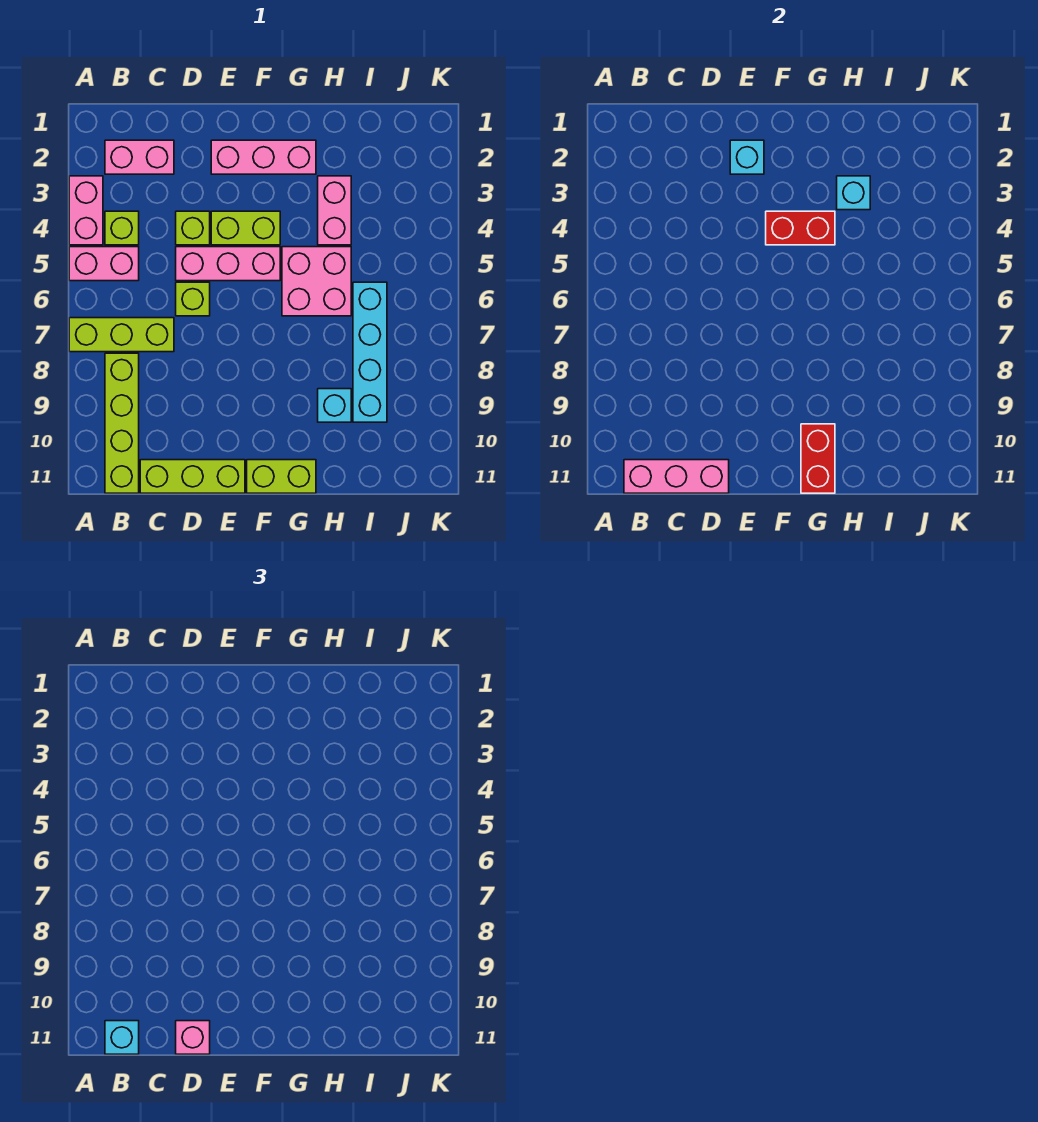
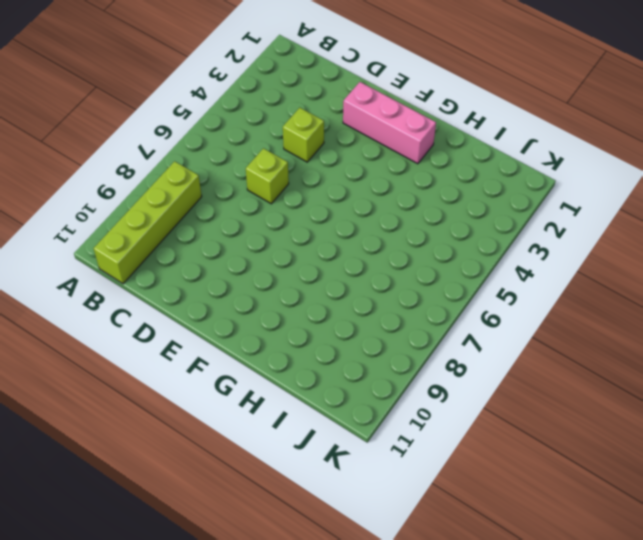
none -> pink 1x2 brick [69,176,103,245]
none -> pink 1x2 brick [69,247,139,281]
none -> lime 1x3 brick [69,318,174,352]

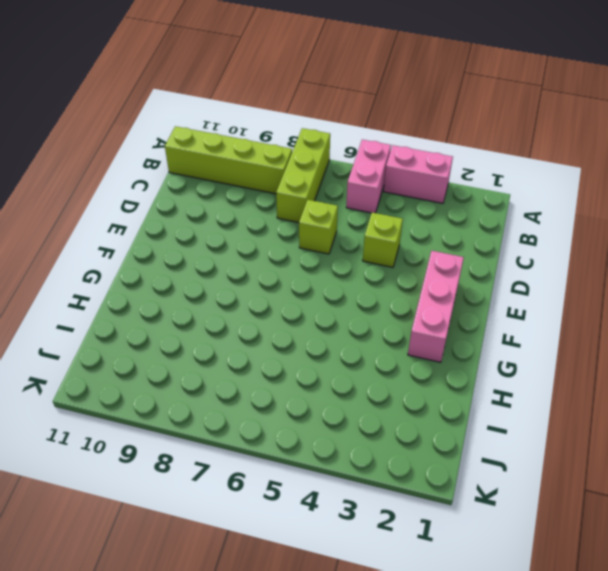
none -> pink 1x2 brick [105,140,174,174]
none -> lime 1x1 brick [105,211,139,245]
none -> lime 1x3 brick [140,460,245,493]

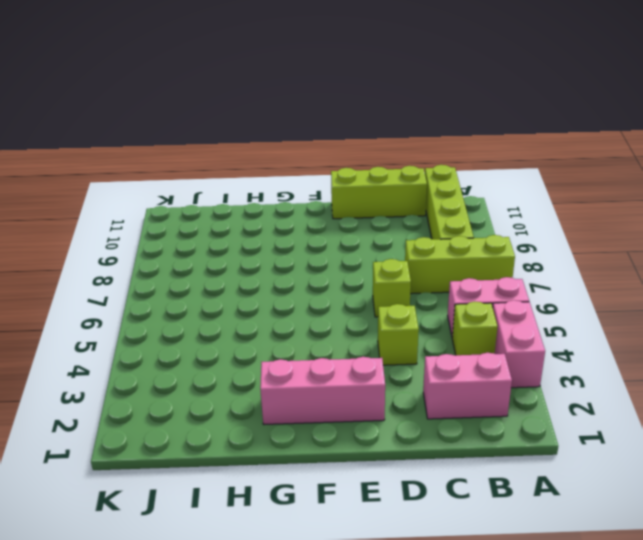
none -> pink 1x3 brick [176,247,280,281]
none -> lime 1x2 brick [211,211,280,245]
none -> lime 1x2 brick [247,460,316,493]

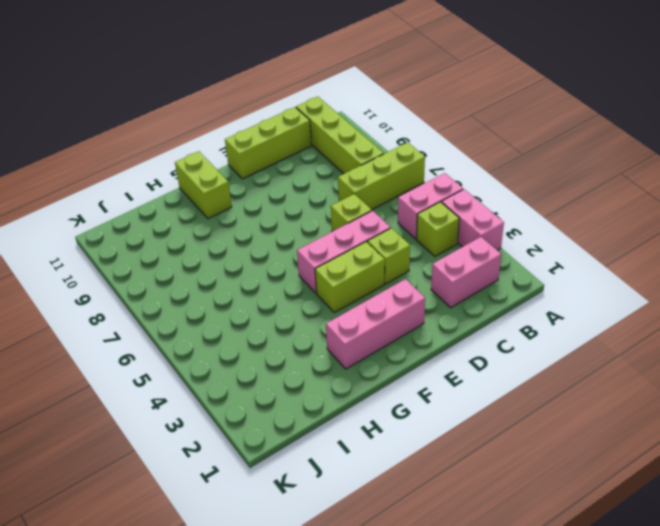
lime 1x2 brick [175,151,232,219] -> lime 1x2 brick turned to [247,460,316,493]
none -> pink 2x2 brick [282,247,351,316]
none -> pink 1x2 brick [318,176,351,245]
none -> cyan 1x1 brick [318,389,351,422]

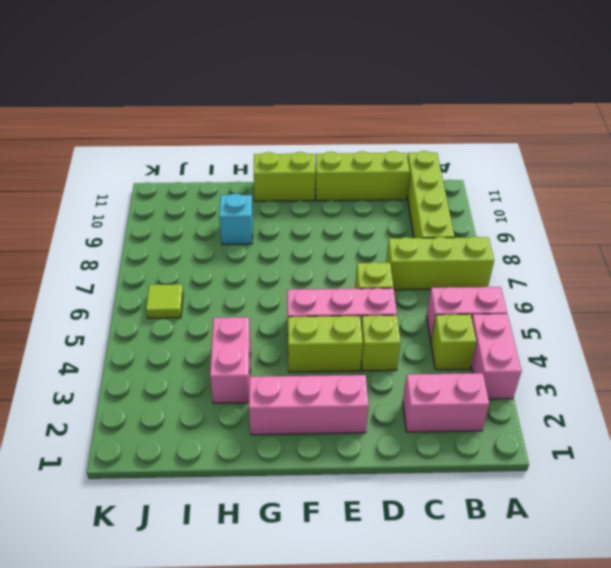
lime 1x1 tile [146,284,183,318] -> none
none -> pink 2x2 brick [282,247,351,316]
none -> cyan 1x4 brick [353,282,387,422]
none -> pink 1x3 brick [624,460,729,493]

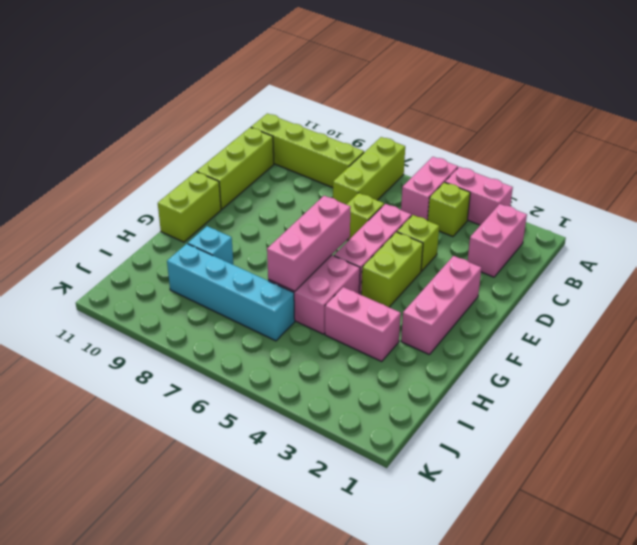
pink 1x3 brick [267,196,351,291] -> pink 1x3 brick moved to [624,460,729,493]
none -> cyan 1x1 brick [730,140,764,174]
none -> red 1x2 brick [766,211,835,245]
none -> red 1x2 brick [801,424,835,493]

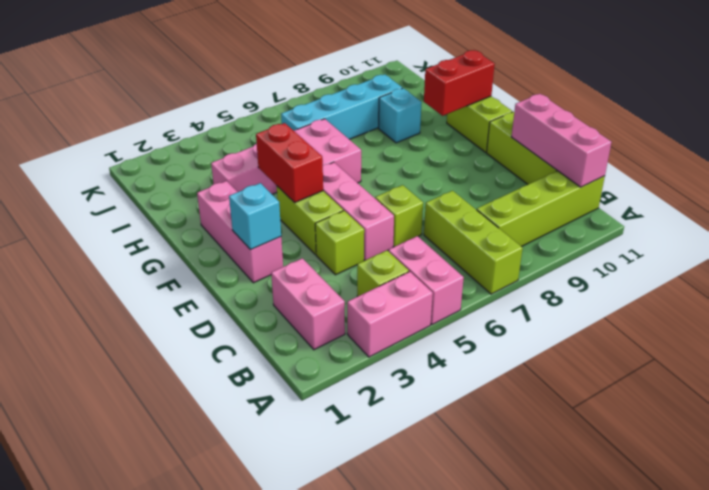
none -> cyan 1x1 brick [837,176,870,210]
none -> cyan 1x1 brick [105,1021,139,1054]
none -> pink 1x1 brick [176,1021,210,1054]

